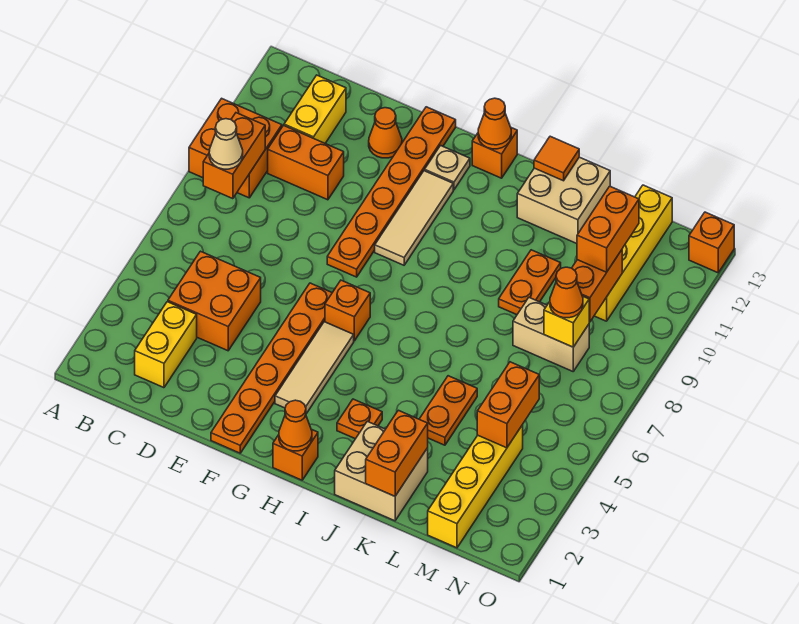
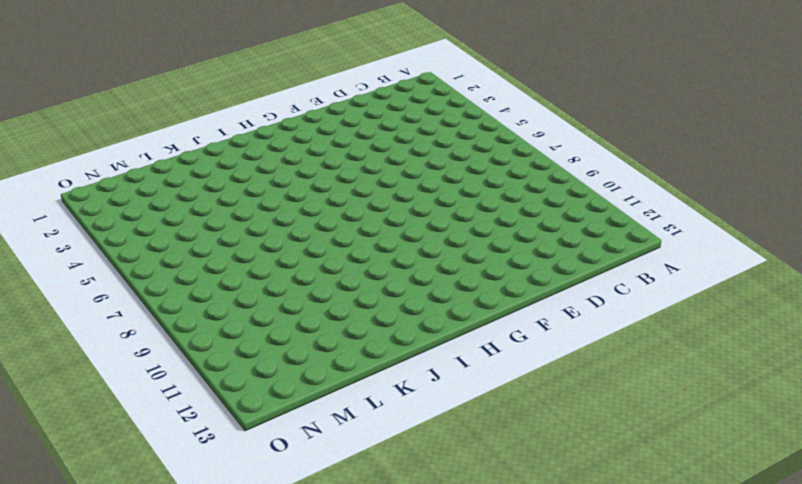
none -> orange 2x2 brick [189,98,282,198]
none -> yellow 1x2 brick [135,302,197,388]
none -> orange 2x2 brick [168,251,261,351]
none -> orange 1x2 brick [268,126,344,200]

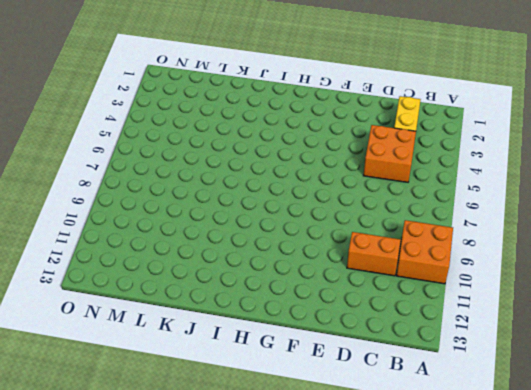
none -> yellow 1x2 brick [284,75,346,143]
none -> orange 1x1 cone [369,108,402,158]
none -> orange 1x6 plate [211,283,332,453]
none -> orange 1x6 plate [327,107,456,277]

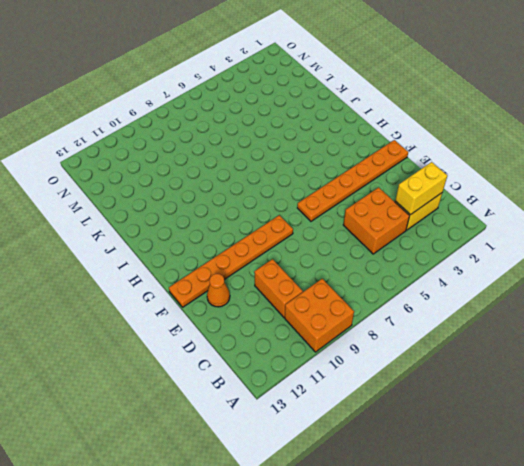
yellow 1x2 brick [395,162,447,215] -> yellow 1x2 brick moved to [284,75,346,143]
none -> tan 1x3 tile [275,322,354,414]
none -> orange 1x1 brick [325,280,370,341]
none -> tan 1x3 tile [375,171,453,265]
none -> tan 1x1 plate [425,146,470,190]

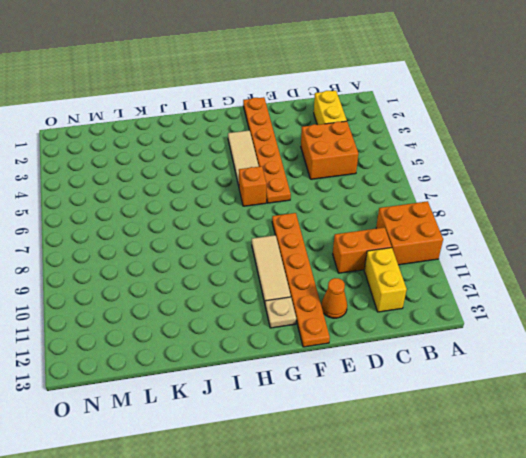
none -> orange 1x1 brick [273,430,318,480]
none -> orange 1x1 brick [472,128,517,178]
none -> orange 1x1 plate [337,399,382,439]
none -> tan 2x2 brick [335,421,428,521]

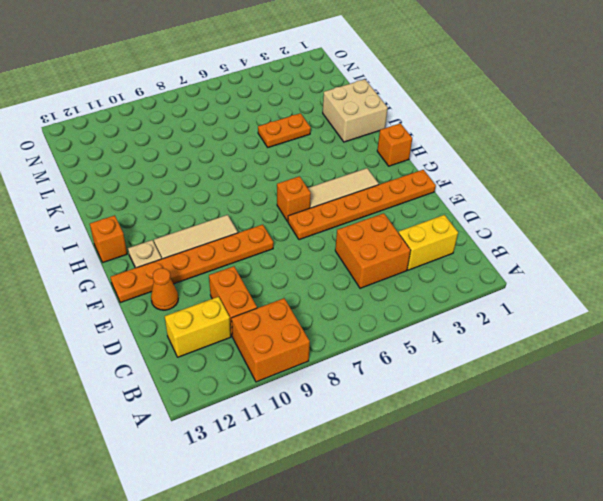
none -> orange 1x1 plate [337,399,382,439]
none -> tan 2x2 brick [517,157,610,244]
none -> orange 1x2 plate [499,250,561,315]
none -> tan 1x2 brick [513,298,589,371]

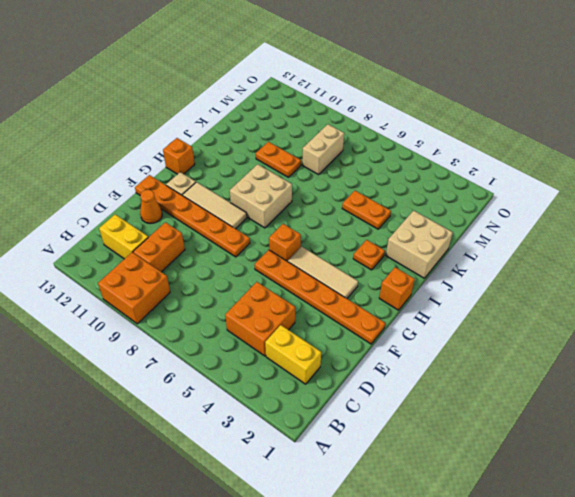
tan 2x2 brick [230,164,292,228] -> tan 2x2 brick moved to [517,157,610,244]
none -> yellow 1x4 brick [428,425,523,548]
none -> yellow 1x4 brick [594,185,672,321]
none -> orange 1x1 brick [689,212,734,273]
none -> orange 1x2 brick [203,113,265,199]

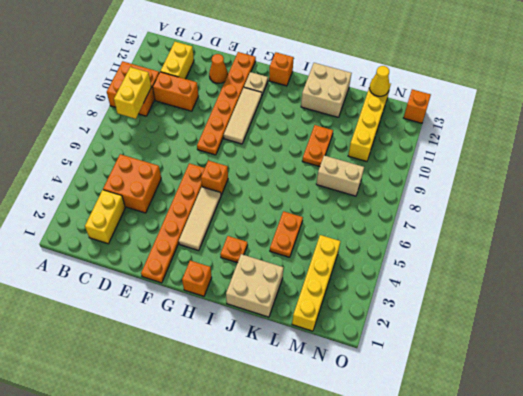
yellow 1x2 brick [114,67,151,119] -> orange 1x2 brick [203,113,265,199]
yellow 1x1 cone [369,66,389,96] -> none
none -> orange 1x1 cone [279,400,312,451]
none -> orange 1x1 cone [478,98,511,149]
none -> orange 1x1 tile [534,136,579,181]
none -> orange 1x2 brick [366,410,428,496]

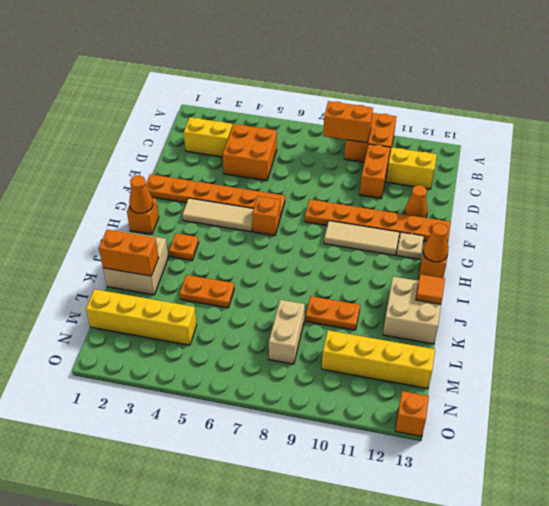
none -> orange 1x2 brick [477,362,539,448]
none -> yellow 1x1 brick [544,296,589,347]
none -> orange 1x2 brick [572,250,622,322]
none -> tan 1x1 cone [209,119,243,169]

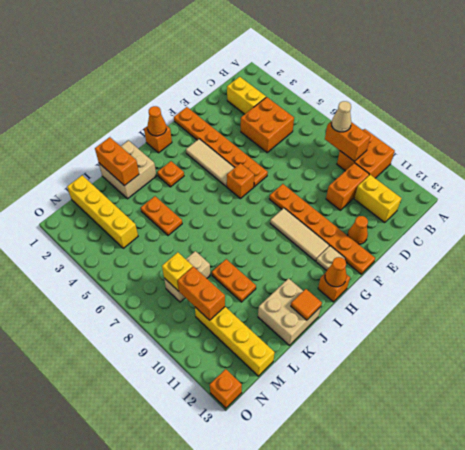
none -> orange 1x2 brick [477,362,539,448]
none -> orange 1x1 cone [550,267,583,318]
none -> orange 1x2 brick [577,186,639,272]

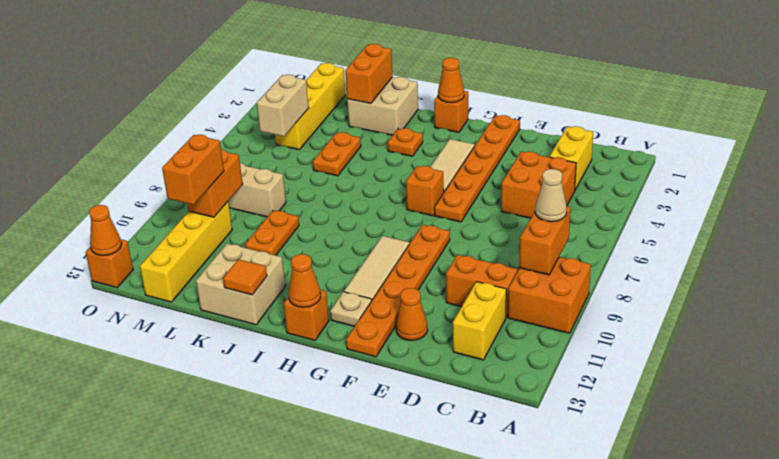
tan 1x2 brick [257,75,309,136] -> orange 1x2 brick [477,362,539,448]
orange 1x1 cone [89,205,122,256] -> orange 1x1 cone moved to [550,267,583,318]
none -> yellow 1x1 brick [544,296,589,347]

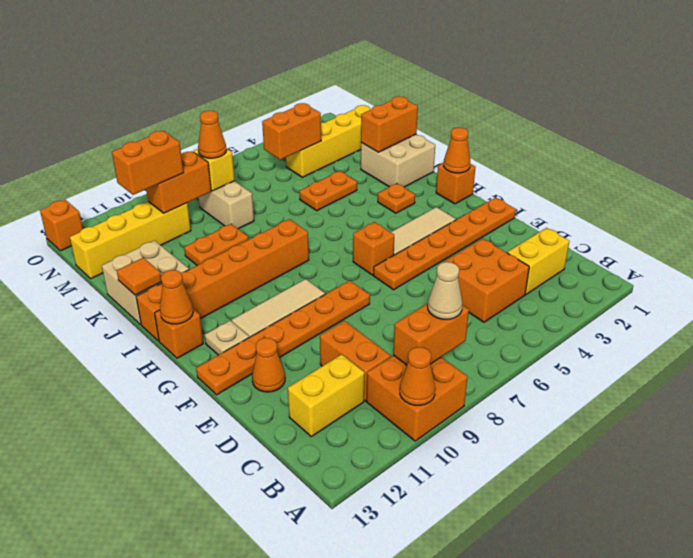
orange 1x1 cone [400,347,435,405] -> none
orange 1x6 brick [136,219,309,341] -> none

